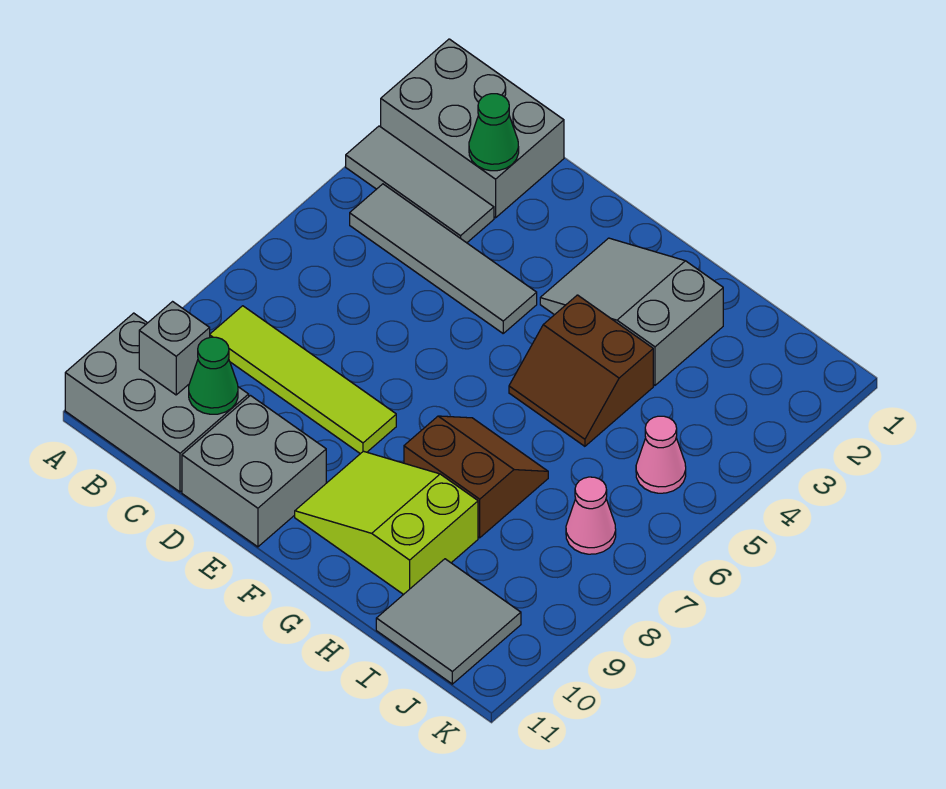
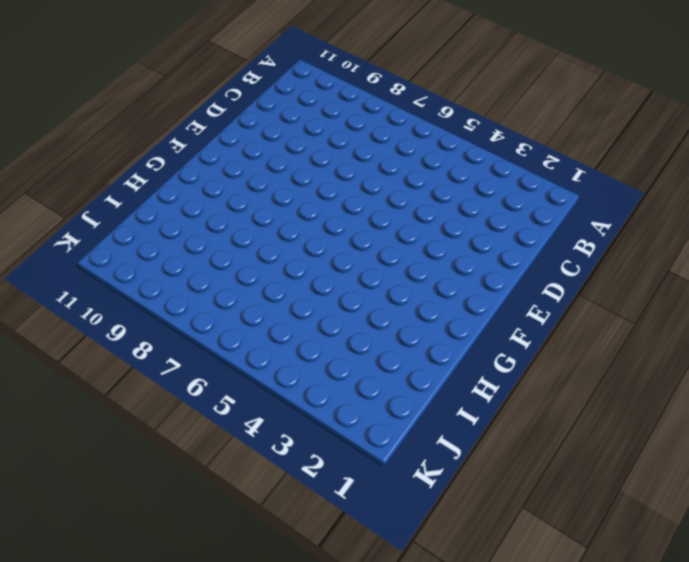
none -> grey 2x3 brick [381,39,564,218]
none -> grey 1x3 tile [346,126,494,243]
none -> grey 2x3 brick [65,313,249,492]

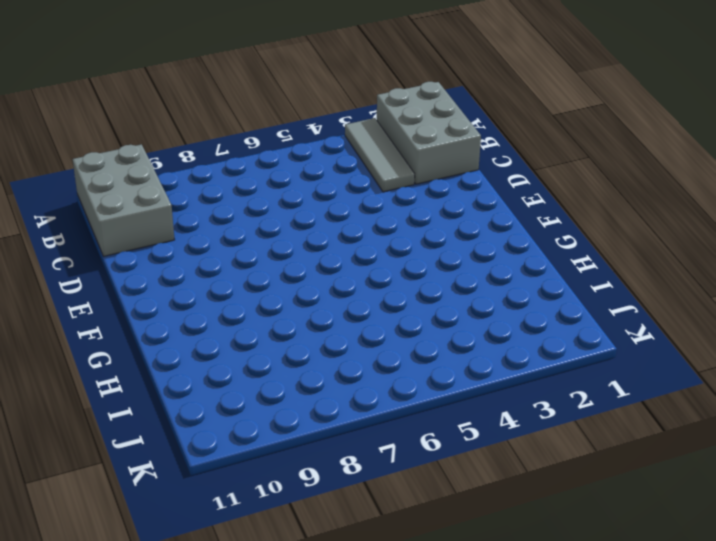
none -> grey 1x4 tile [350,184,537,333]
none -> lime 1x4 tile [210,306,396,454]
none -> grey 2x2 brick [182,396,326,547]

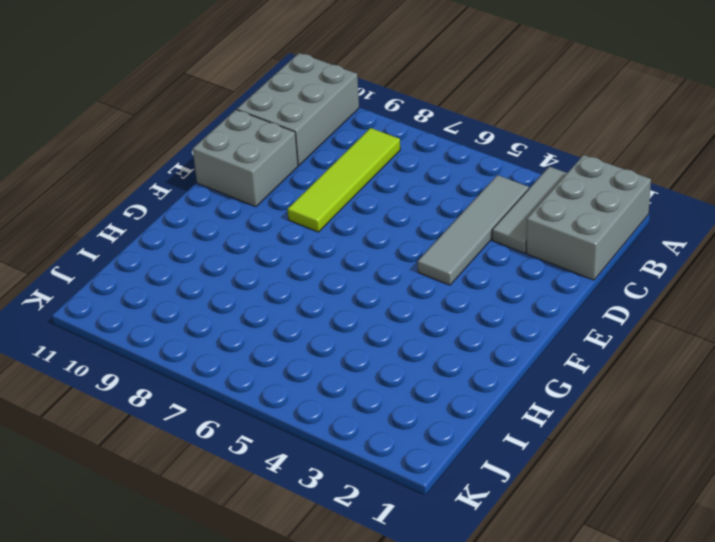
none -> grey 2x3 slope [540,238,723,385]
none -> lime 2x3 slope [295,451,478,595]
none -> brown 2x2 slope [509,295,653,446]

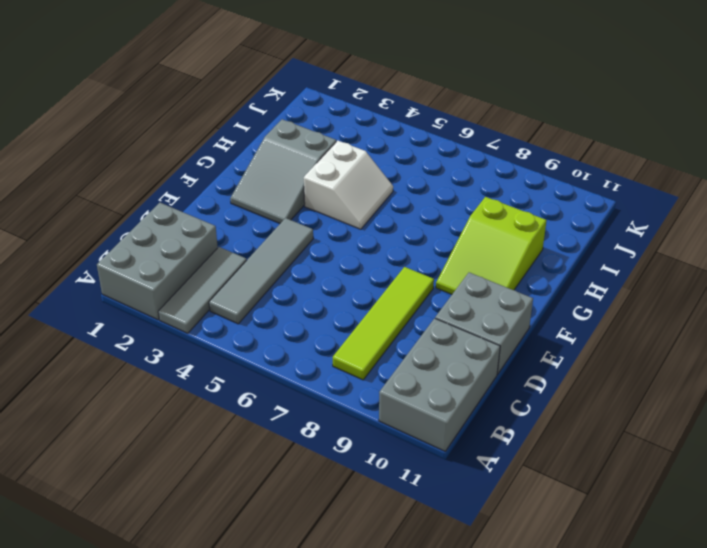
white 2x2 slope [304,141,393,229] -> brown 2x2 slope [509,295,653,446]
none -> brown 2x2 slope [404,416,548,538]
none -> grey 2x2 tile [376,559,521,684]
none -> pink 1x1 cone [636,416,686,493]

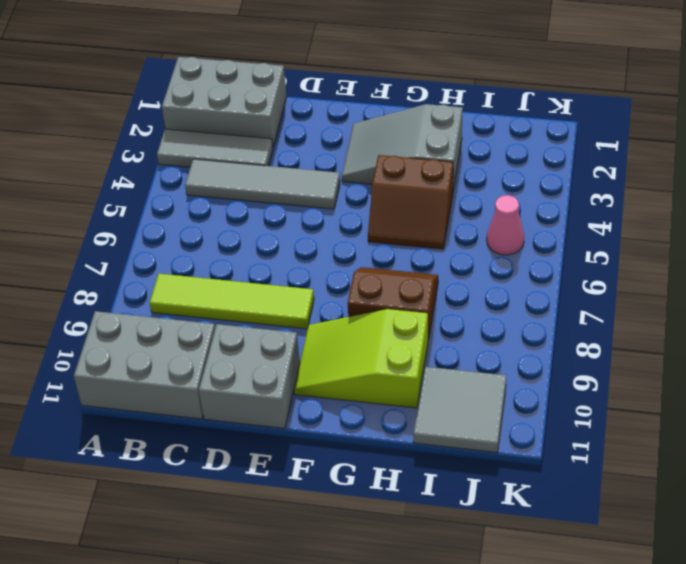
none -> pink 1x1 cone [566,477,616,554]
none -> grey 1x1 brick [139,302,210,395]
none -> green 1x1 cone [469,94,519,171]

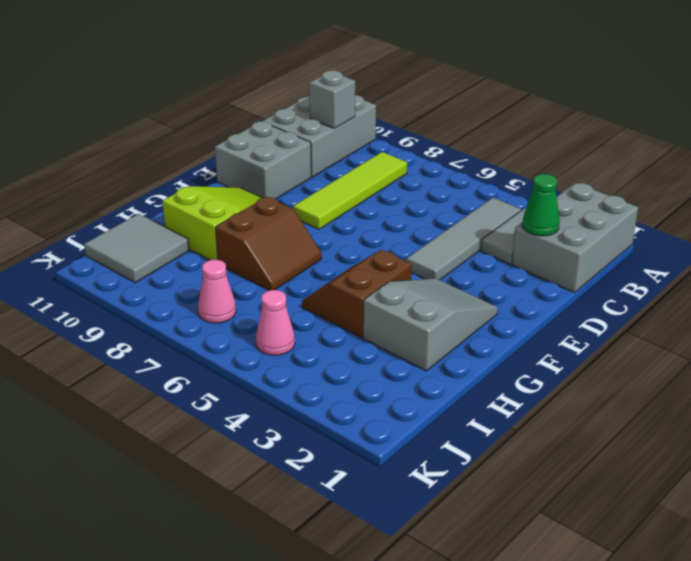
none -> green 1x1 cone [189,337,238,414]

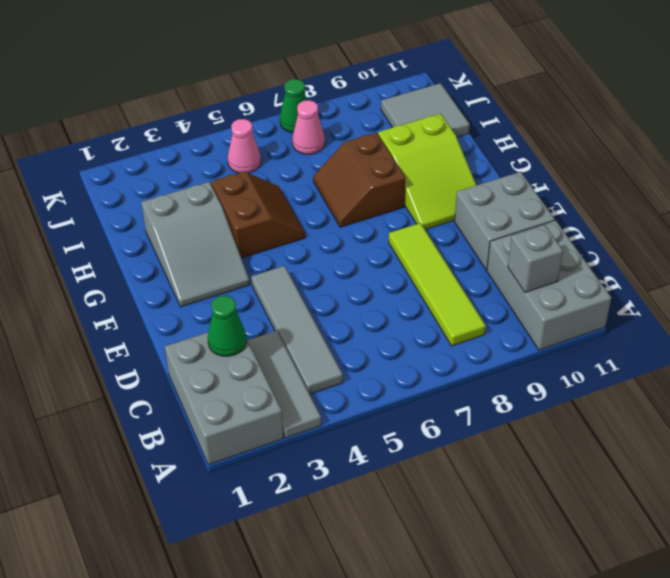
green 1x1 cone [280,79,307,133] -> green 1x1 cone moved to [189,337,238,414]

